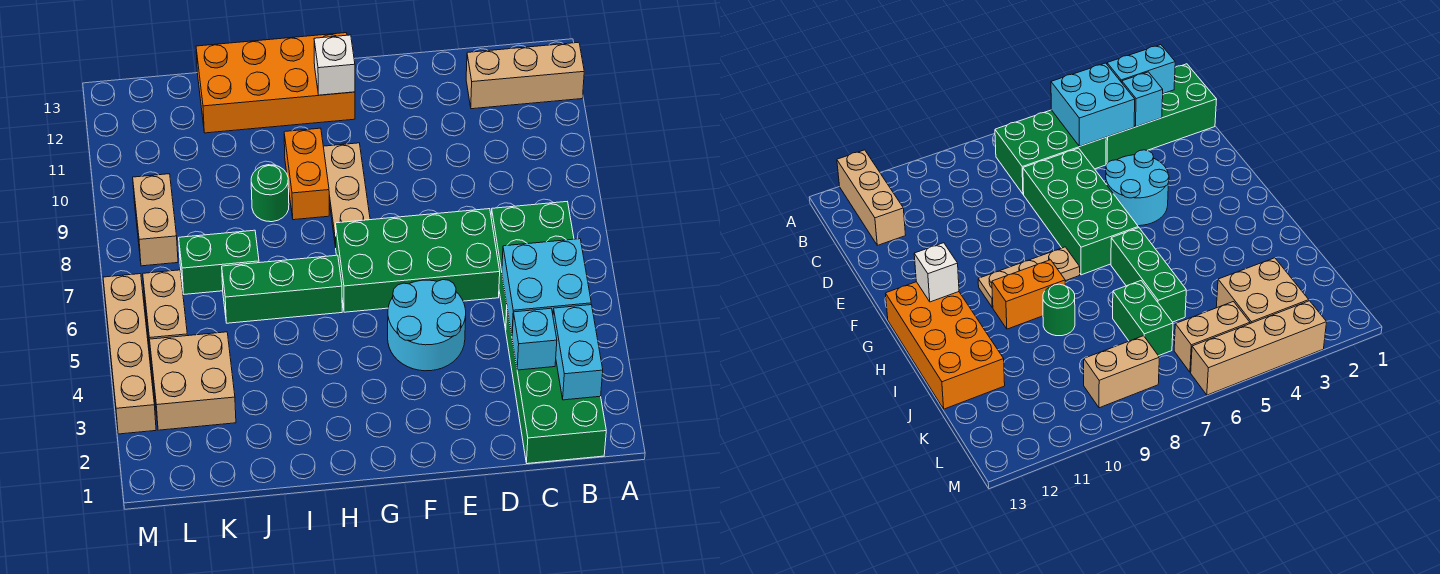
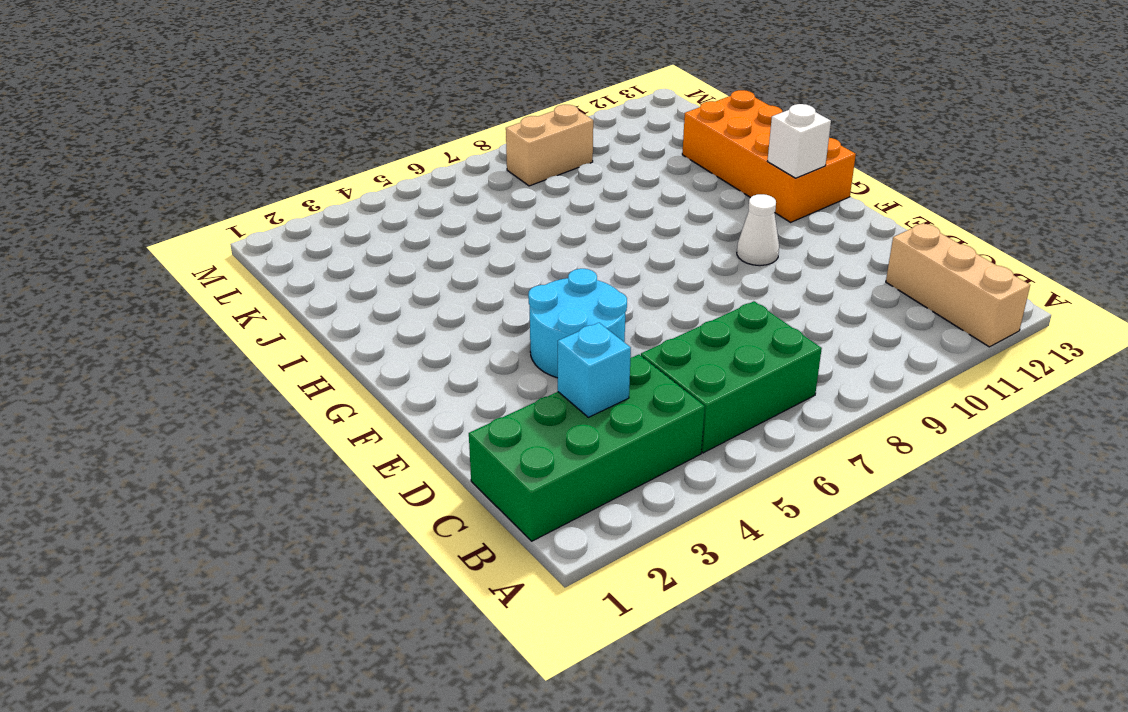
white 1x1 cone [737,194,779,266] -> none
none -> green 2x4 brick [335,209,500,312]
none -> tan 1x3 plate [323,143,370,247]
none -> green 1x3 brick [222,255,342,323]

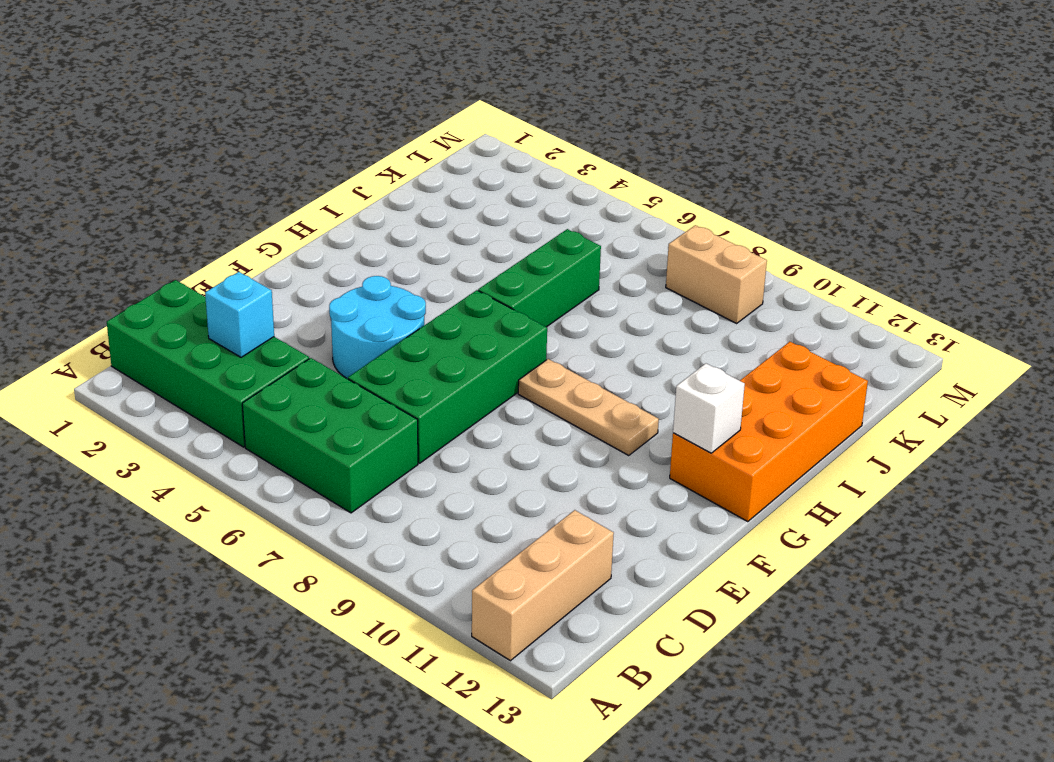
none -> orange 1x2 brick [284,128,329,220]
none -> green 1x1 round brick [251,165,289,222]
none -> green 1x2 brick [179,230,259,294]

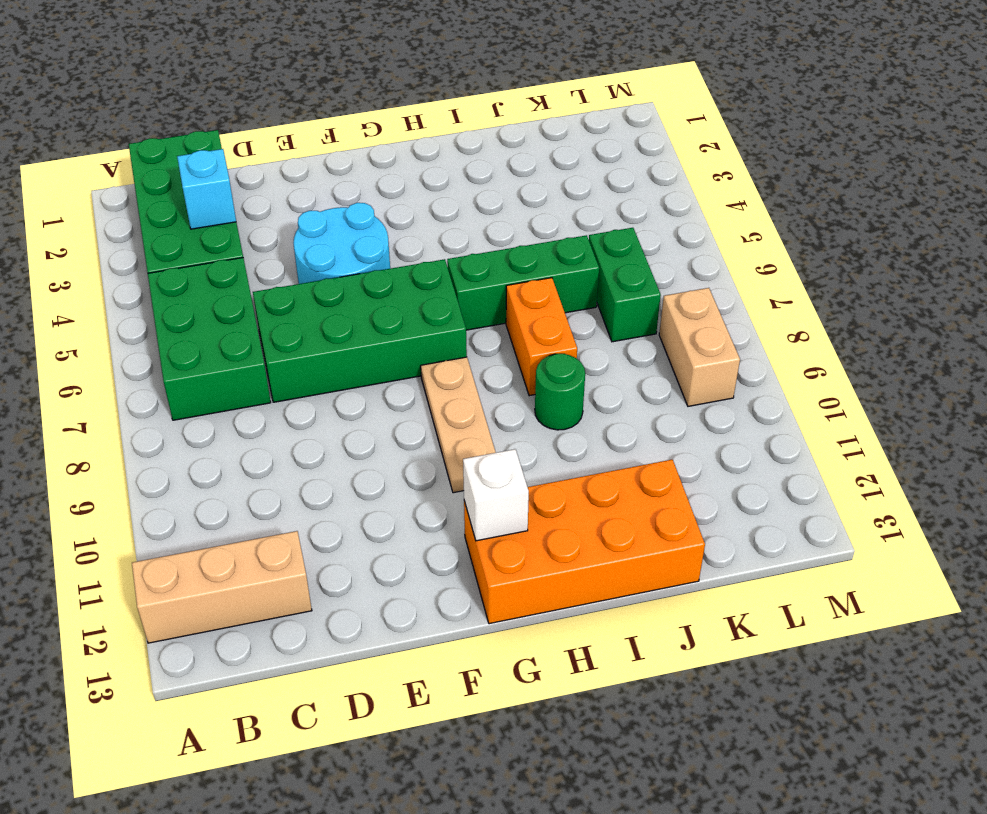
orange 1x2 brick [506,278,577,396] -> orange 1x2 brick moved to [284,128,329,220]
green 1x2 brick [589,228,661,342] -> green 1x2 brick turned to [179,230,259,294]
none -> tan 2x2 brick [150,332,236,430]
none -> tan 1x2 brick [143,270,187,357]
none -> tan 1x4 brick [103,274,156,434]

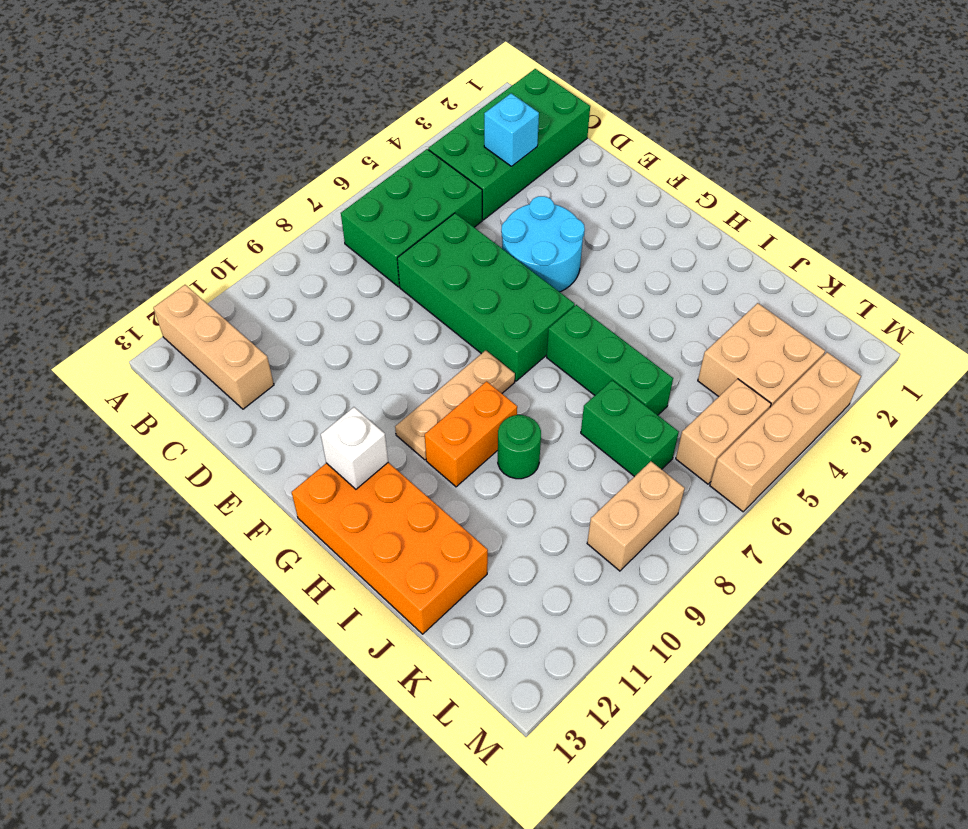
none -> cyan 1x2 brick [553,305,603,400]
none -> cyan 2x2 brick [502,239,591,334]

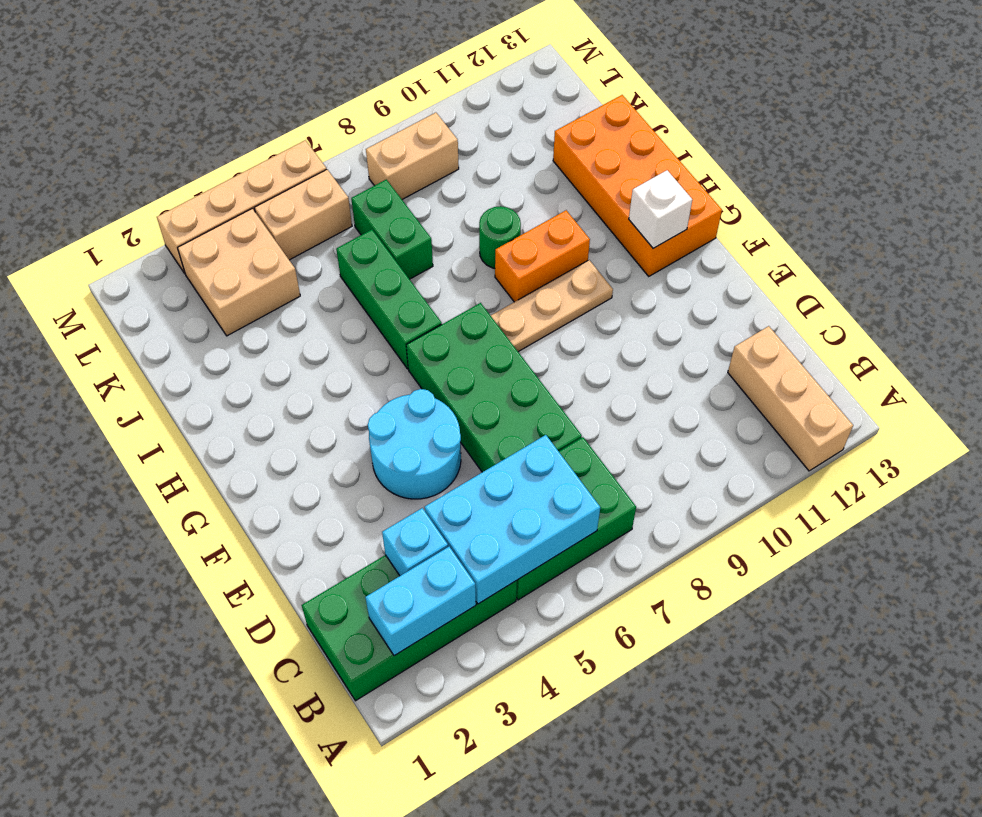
cyan 2x3 brick [424,435,600,604] -> cyan 2x2 brick [502,239,591,334]

